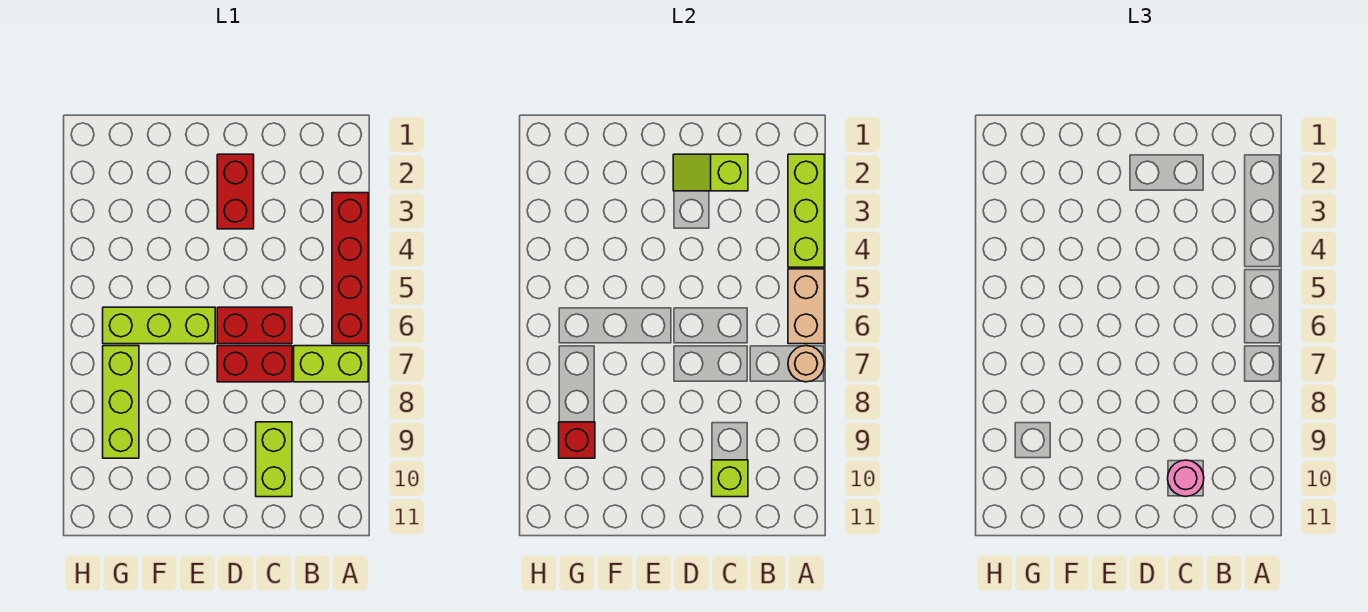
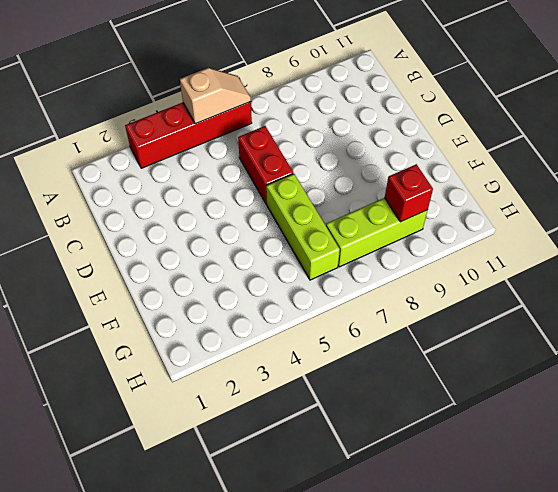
tan 1x2 slope [180,68,251,124] -> tan 1x2 brick [788,269,824,344]
none -> lime 1x2 brick [294,346,368,382]
none -> red 1x2 brick [217,346,292,382]
none -> lime 1x2 brick [256,422,292,497]

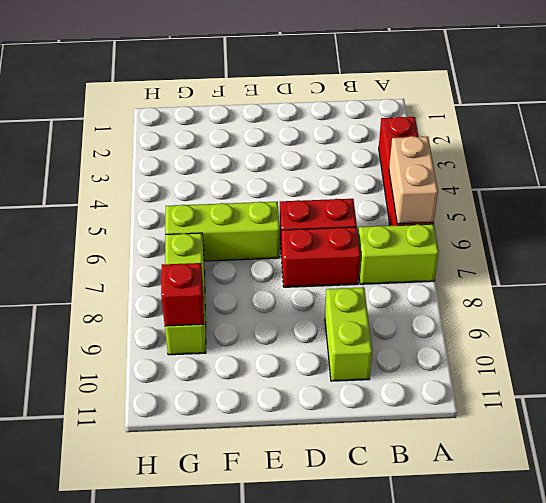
none -> red 1x2 brick [217,154,254,229]
none -> lime 1x3 brick [788,154,824,267]
none -> tan 1x1 round brick [788,346,824,382]

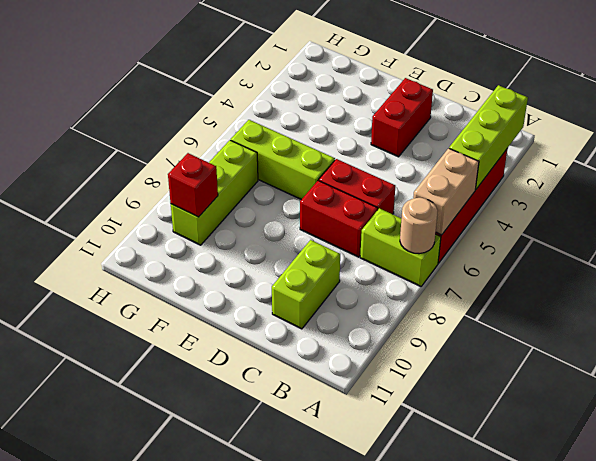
none -> lime 1x2 slope [673,154,748,191]
none -> lime 1x1 brick [712,460,748,497]
none -> pink 1x1 round brick [1168,460,1204,496]

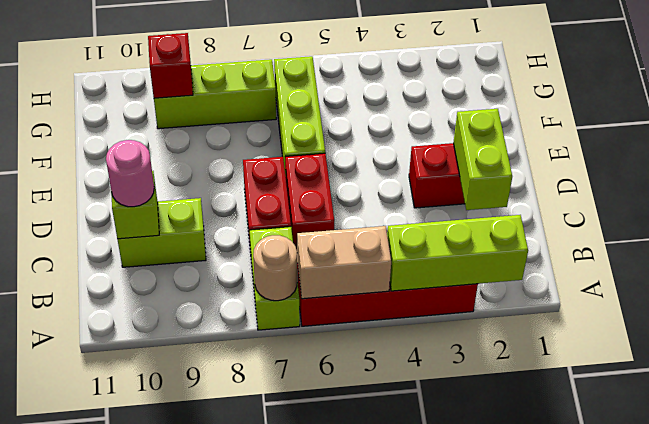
lime 1x2 brick [453,109,512,210] -> lime 1x2 slope [673,154,748,191]

